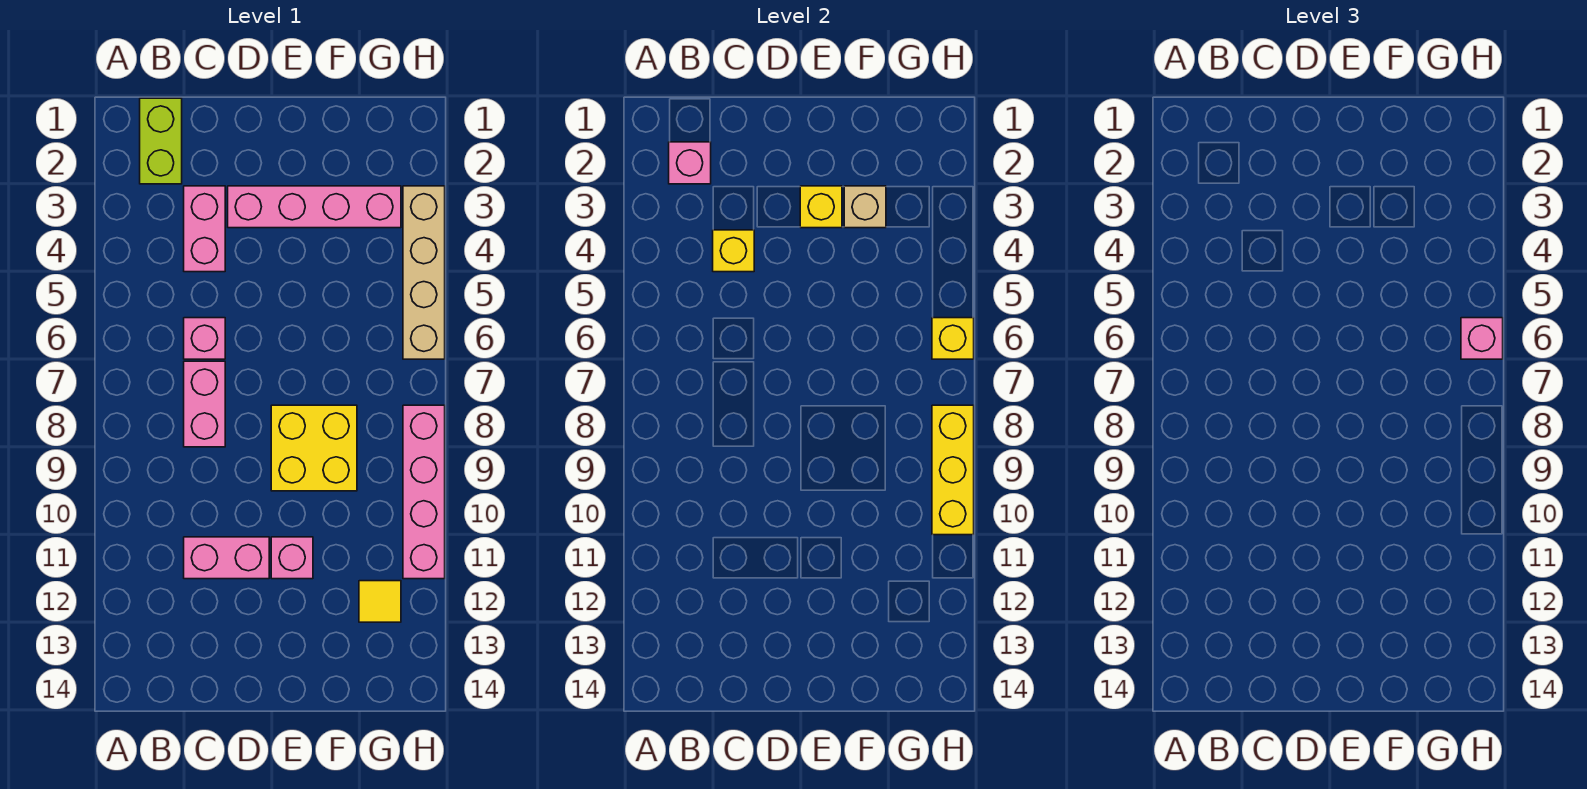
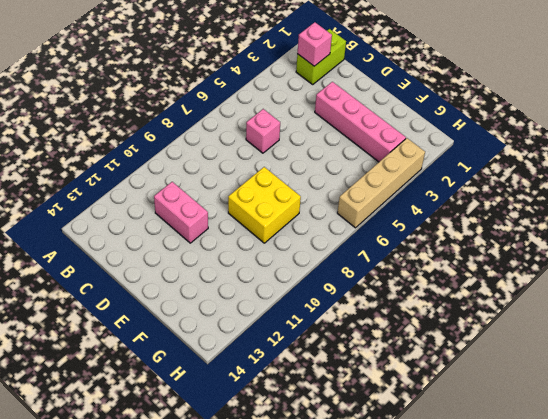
none -> pink 1x2 brick [184,186,225,272]
none -> pink 1x2 brick [184,361,225,447]
none -> pink 1x1 brick [271,537,313,579]

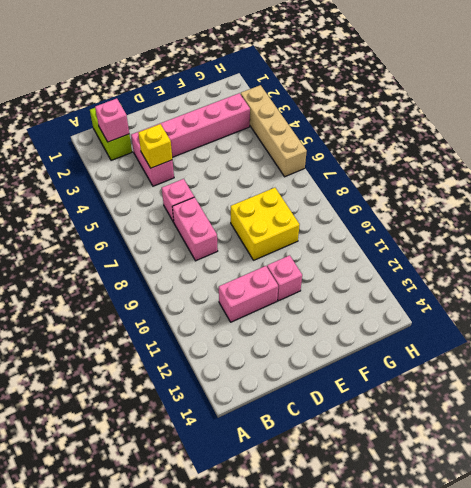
none -> yellow 1x1 tile [359,581,401,622]
none -> pink 1x4 brick [403,405,445,579]
none -> yellow 1x1 brick [800,186,842,228]

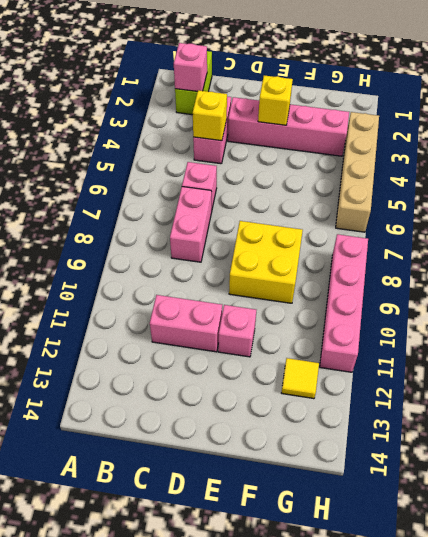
none -> tan 1x1 brick [844,186,886,228]
none -> yellow 1x1 brick [932,318,974,359]
none -> yellow 1x3 brick [932,405,974,535]

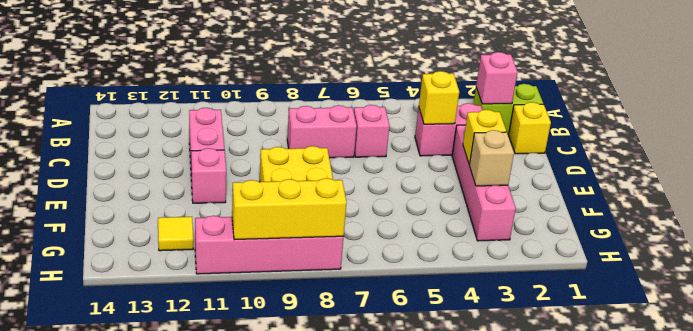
yellow 1x1 brick [509,102,551,154] -> yellow 1x1 brick moved to [932,318,974,359]
none -> tan 1x4 brick [403,186,445,359]
none -> pink 1x1 brick [1461,318,1503,359]

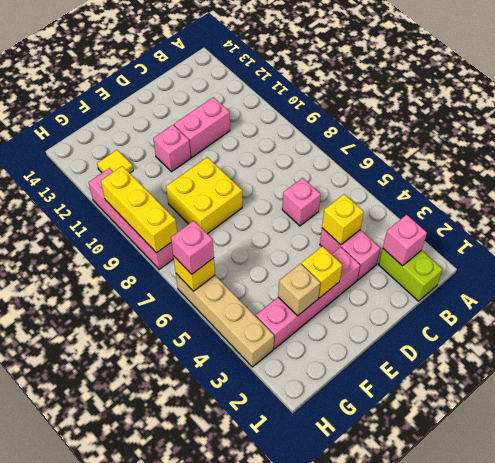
none -> pink 1x2 brick [184,361,225,447]

